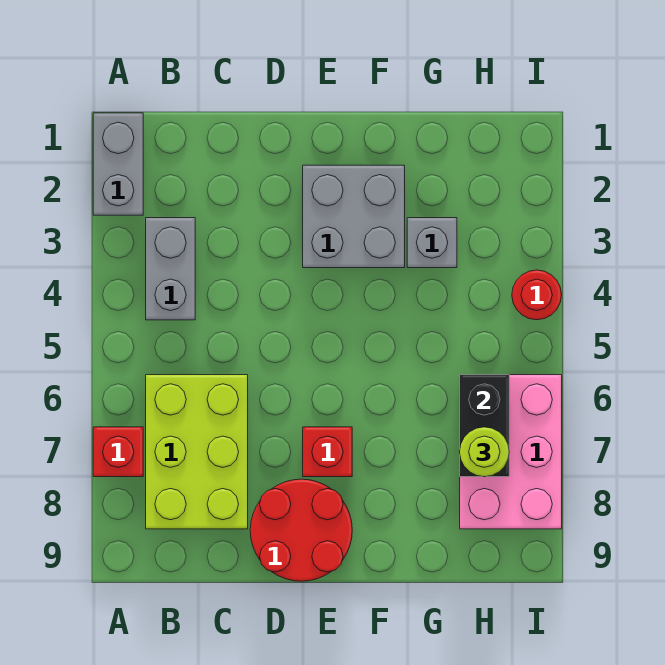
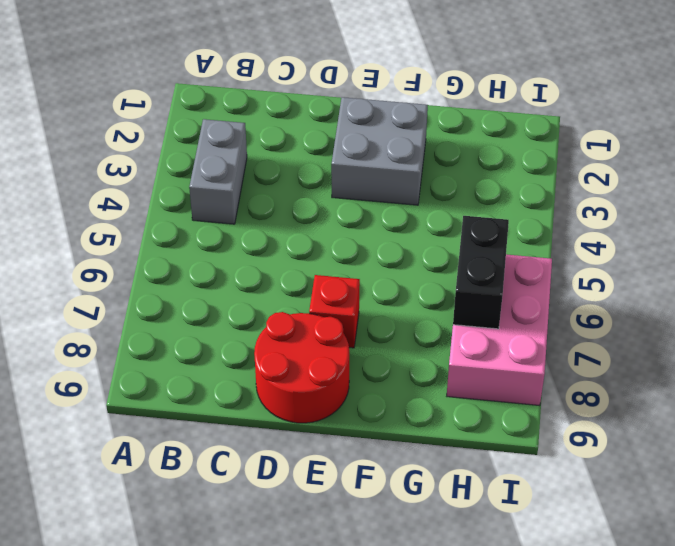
none -> grey 1x2 brick [93,113,143,215]
none -> red 1x1 brick [93,427,143,477]
none -> lime 2x3 brick [146,375,248,529]

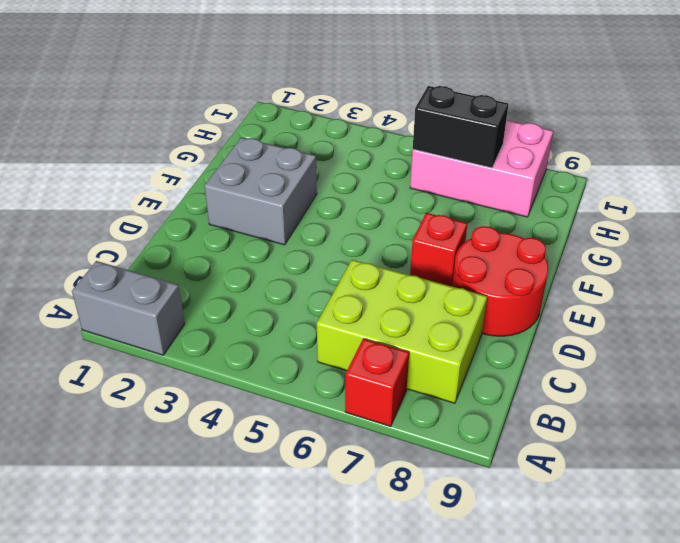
none -> grey 1x2 brick [146,218,195,320]
none -> grey 1x1 brick [407,218,457,268]
none -> red 1x1 round brick [512,270,562,320]

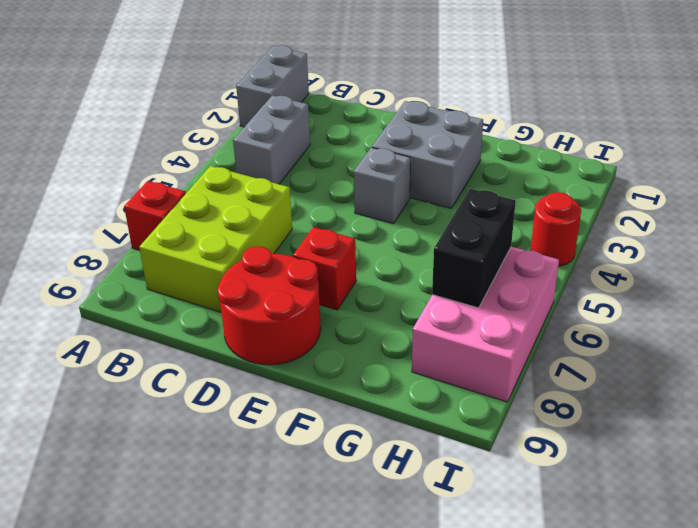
grey 1x1 brick [354,148,410,224] -> grey 1x1 brick moved to [407,218,457,268]
none -> lime 1x1 round brick [460,427,509,477]

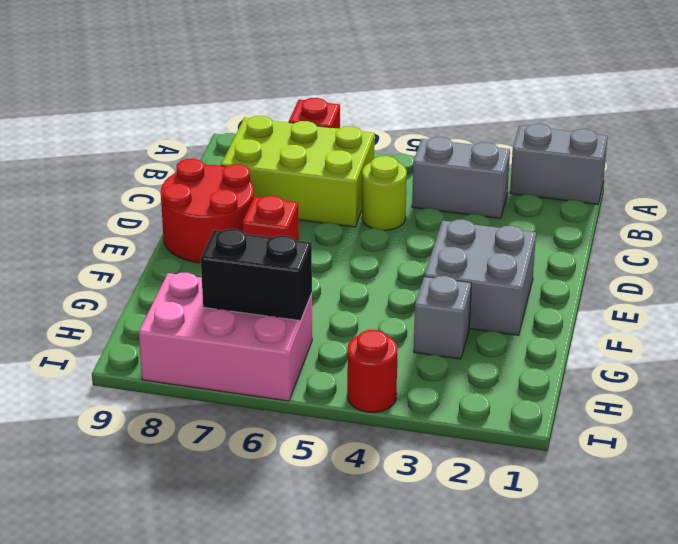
lime 1x1 round brick [362,156,407,230] -> lime 1x1 round brick moved to [460,427,509,477]

